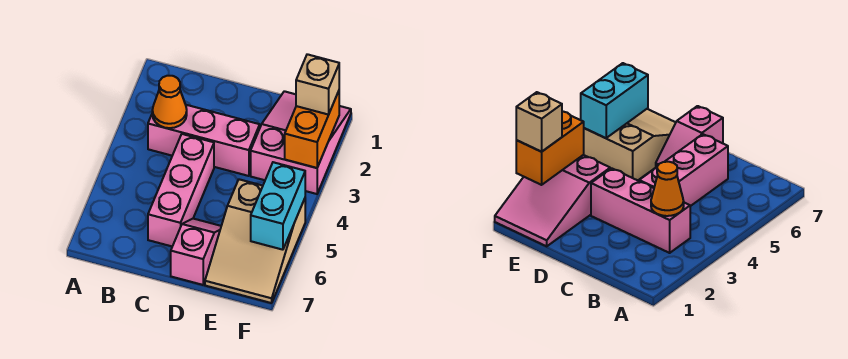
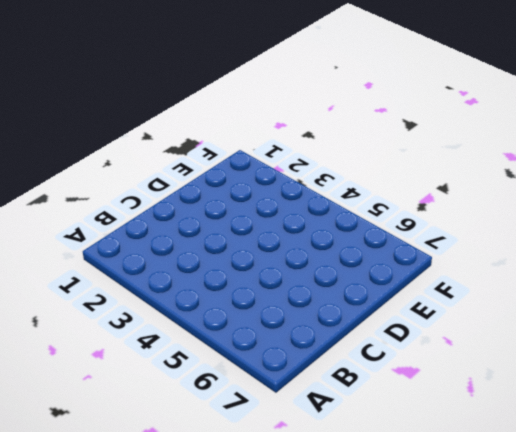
none -> pink 1x3 brick [148,105,260,176]
none -> pink 1x3 brick [148,134,214,246]

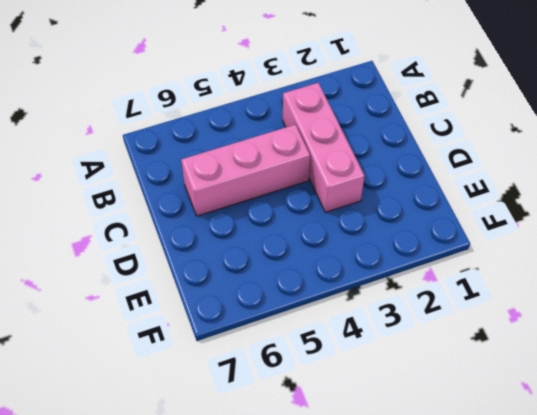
none -> pink 1x2 slope [171,219,221,285]
none -> pink 2x3 slope [251,91,351,194]

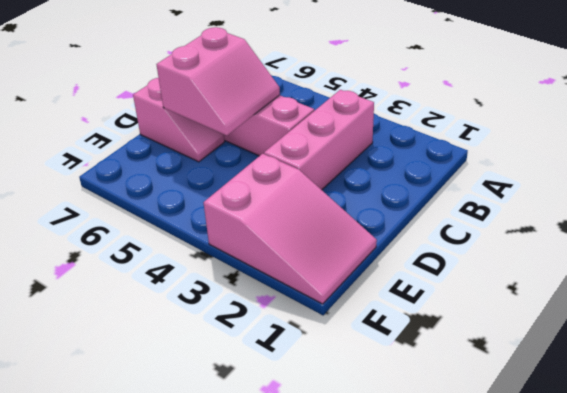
pink 2x2 slope [156,27,280,135] -> none
none -> tan 2x3 slope [205,179,305,303]
none -> orange 1x1 cone [152,75,187,128]

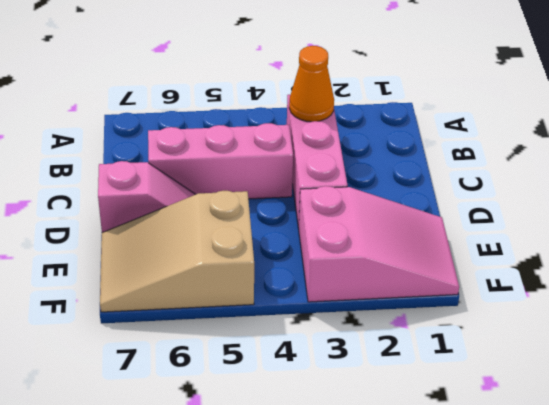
none -> orange 1x2 brick [285,91,339,168]
none -> cyan 1x2 brick [251,162,305,250]

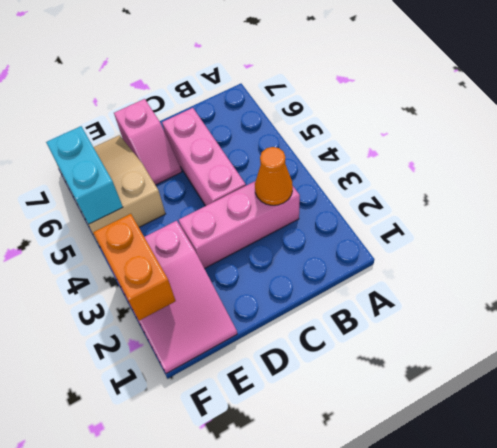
none -> tan 1x1 brick [296,54,339,115]

